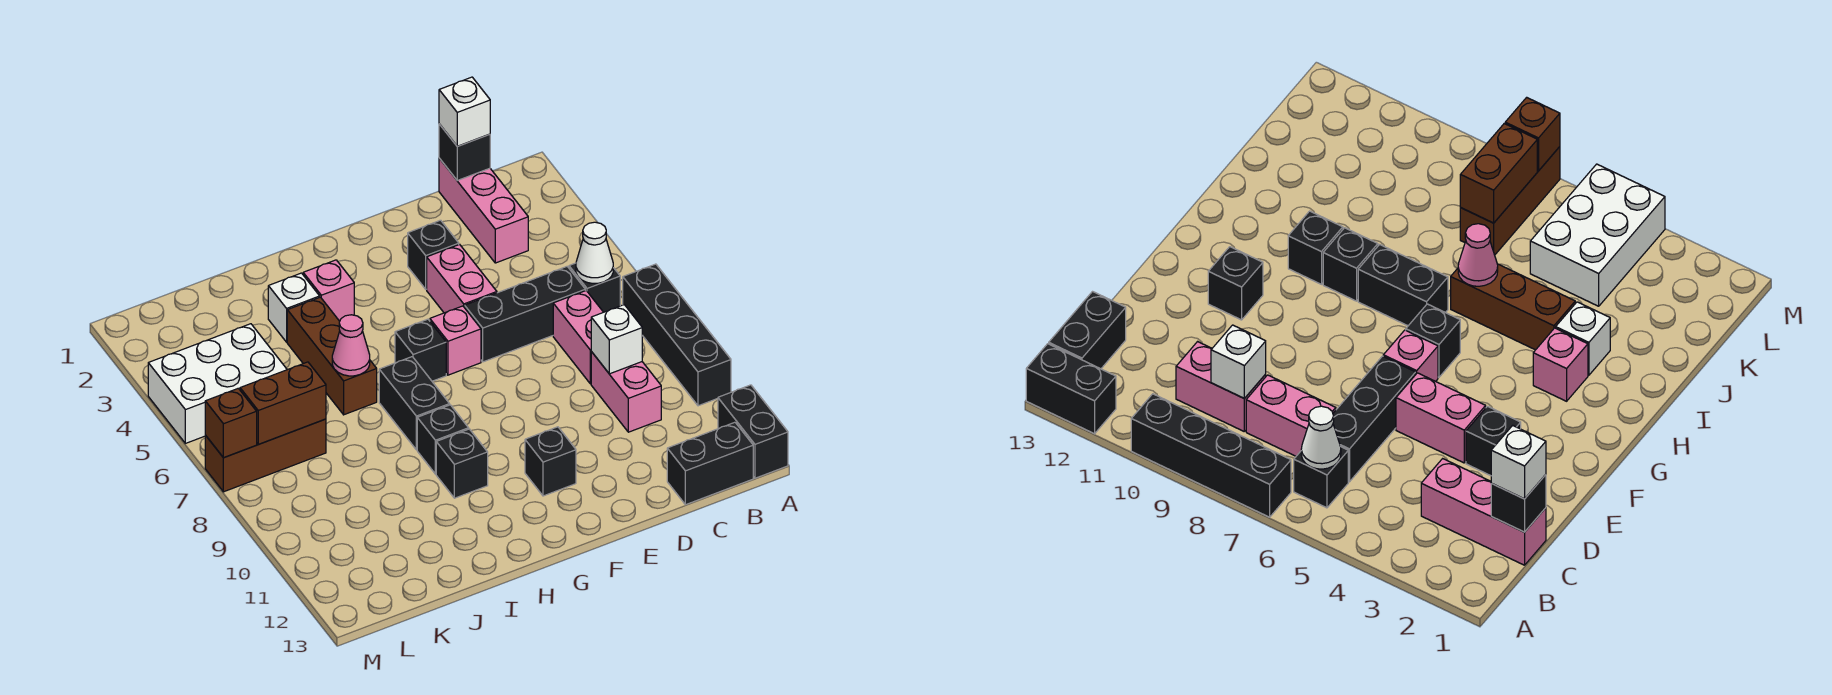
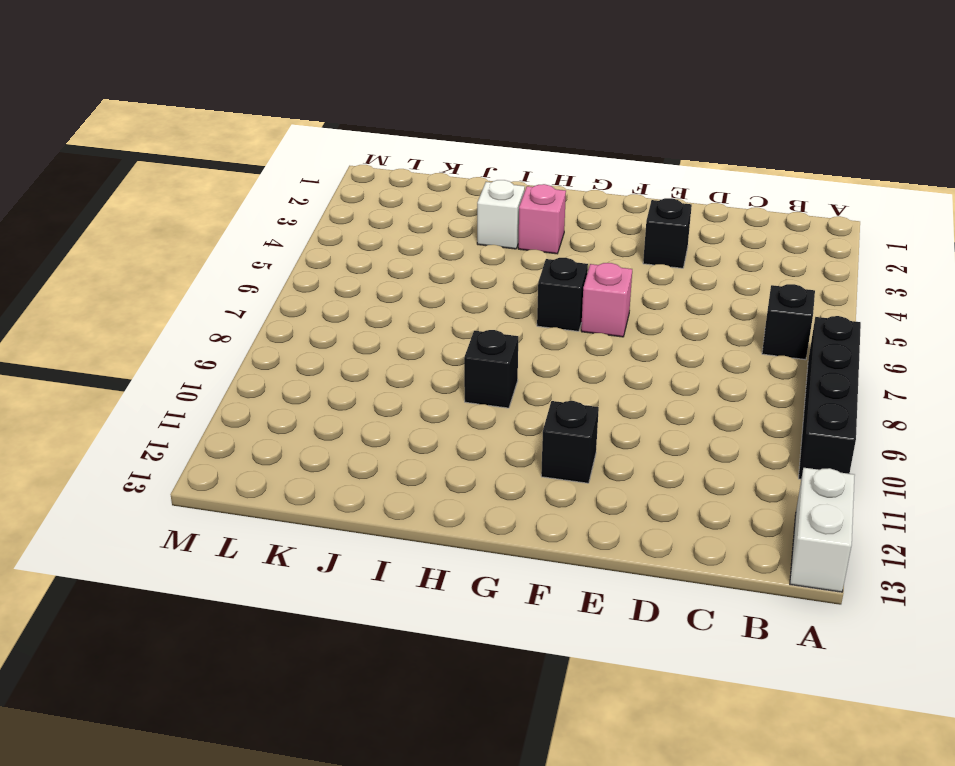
white 1x2 brick [790,468,855,592] -> black 1x2 brick [718,385,788,478]
none -> black 1x2 brick [667,422,753,505]
none -> pink 1x3 brick [439,158,528,263]
none -> black 1x3 brick [465,267,585,362]

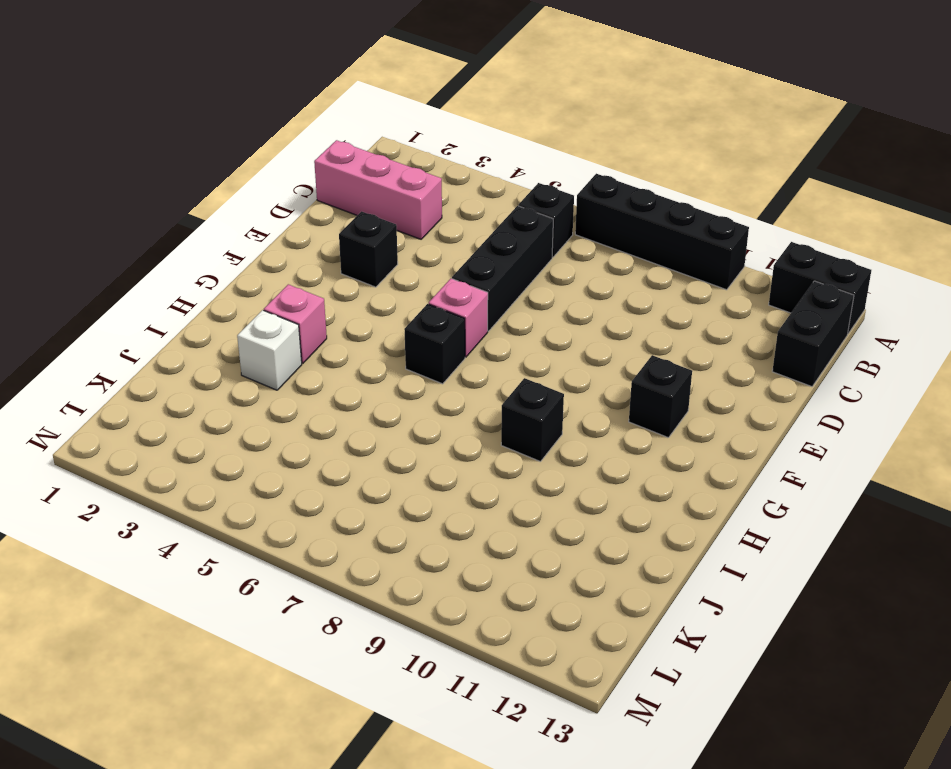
none -> pink 1x2 brick [553,291,603,384]
none -> pink 1x2 brick [591,352,661,432]
none -> pink 1x2 brick [427,244,497,313]

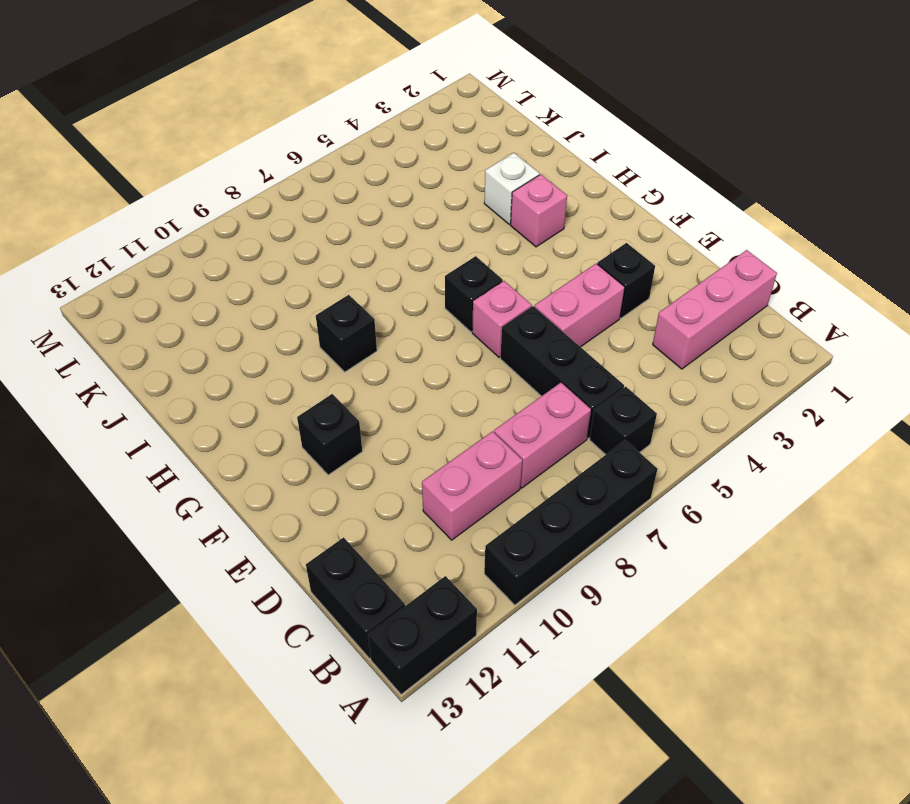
none -> black 1x2 brick [379,357,450,450]
none -> black 1x1 brick [436,429,488,498]
none -> brown 1x3 brick [287,297,377,415]

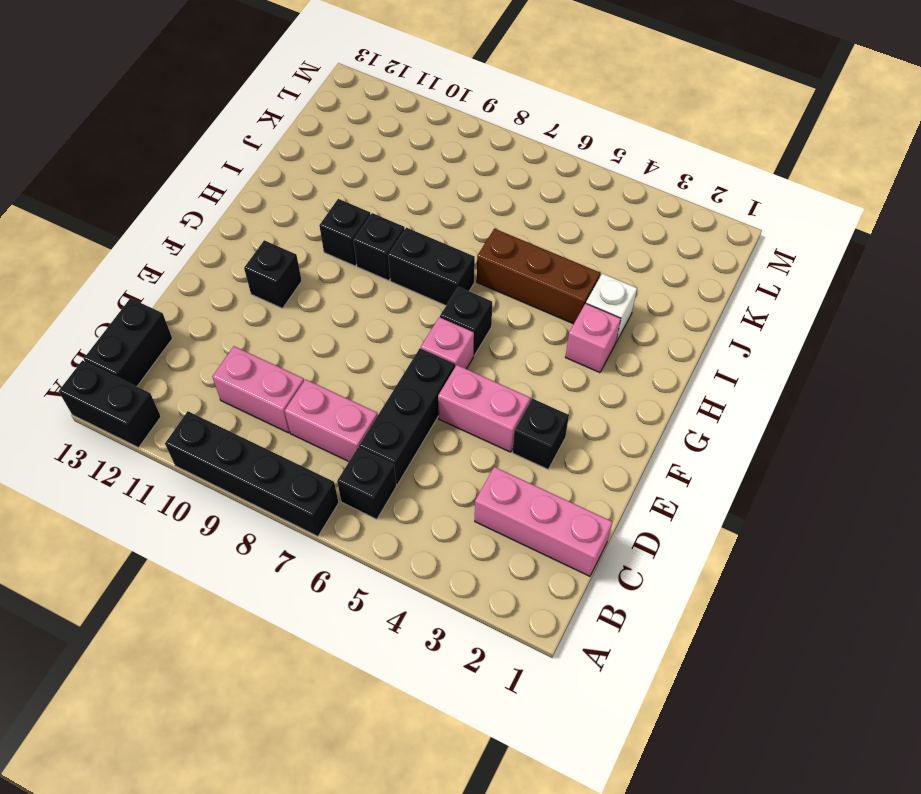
none -> white 2x3 brick [148,324,287,443]
none -> brown 1x3 brick [205,419,326,492]
none -> white 1x1 cone [576,222,613,283]

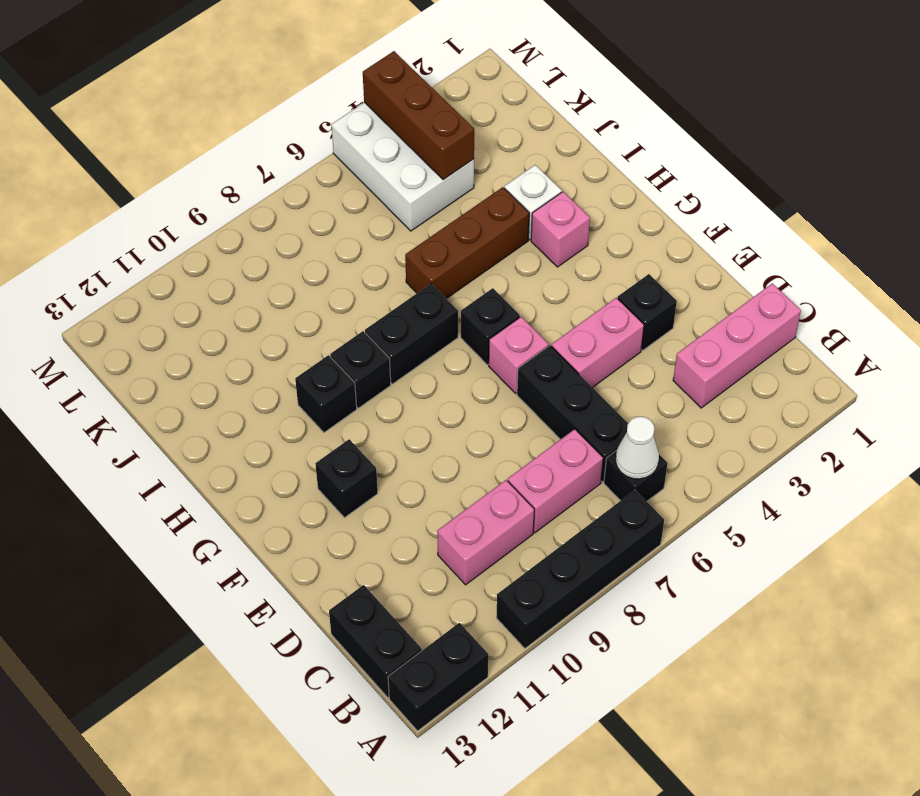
brown 1x3 brick [363,51,474,180] -> brown 1x3 brick moved to [205,419,326,492]
none -> black 1x1 brick [439,124,490,180]
none -> white 1x1 brick [591,305,642,374]
none -> pink 1x1 cone [332,315,370,376]

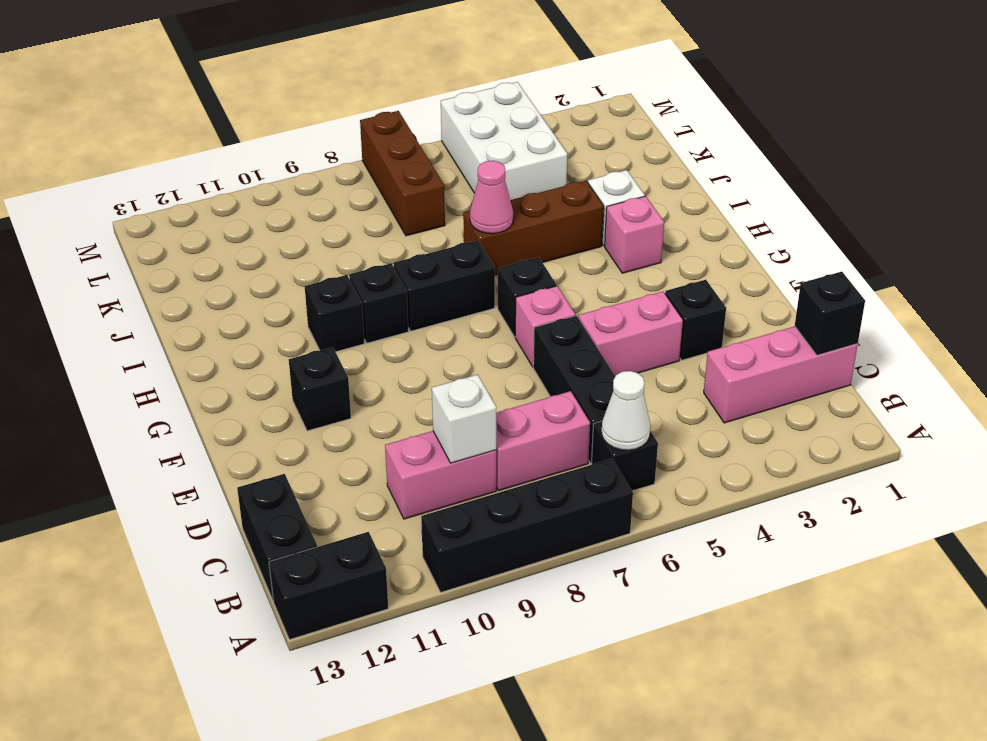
none -> brown 1x2 brick [240,362,326,444]
none -> brown 1x1 brick [205,388,257,458]
none -> white 1x1 brick [439,77,490,146]

